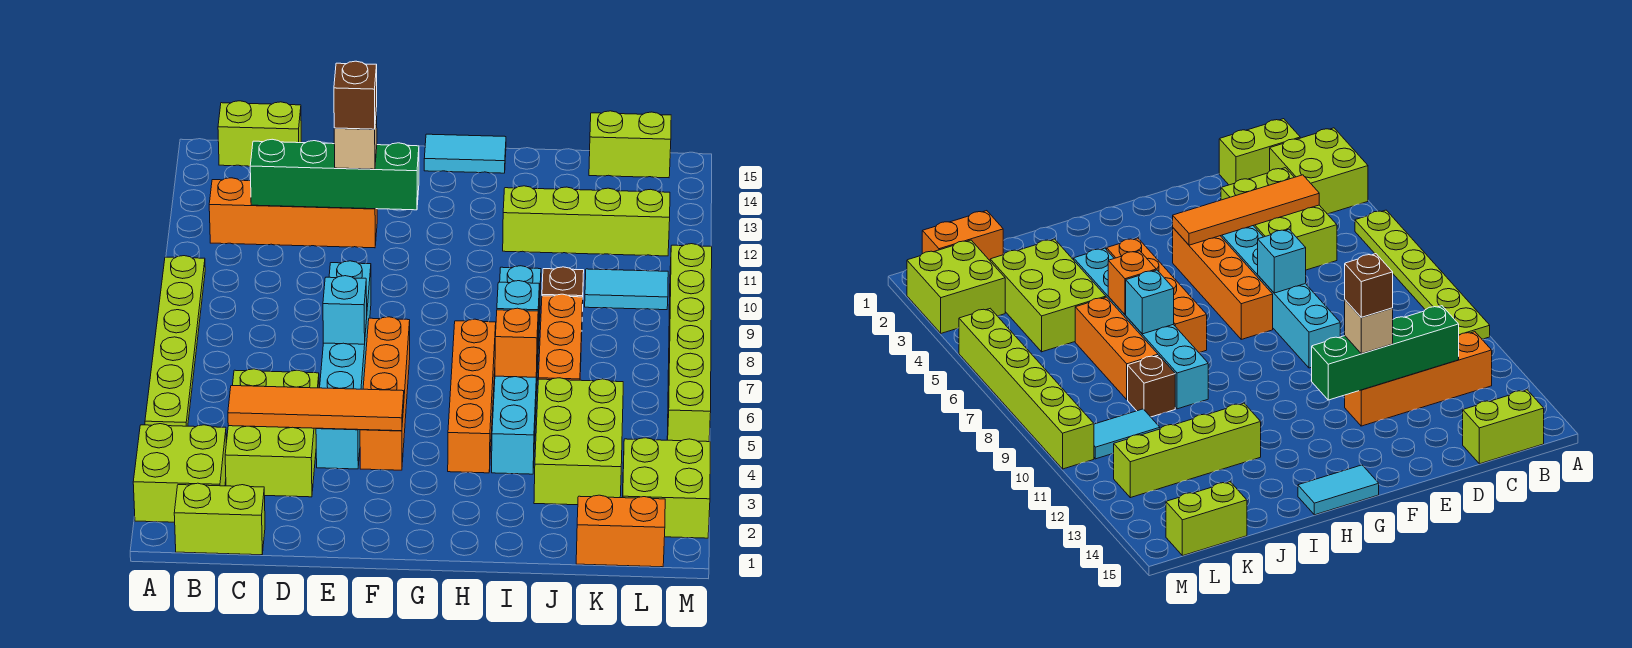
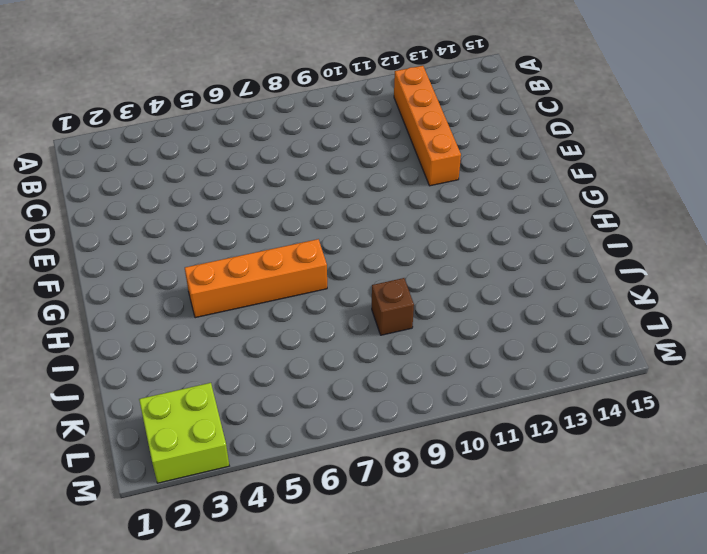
none -> lime 2x2 brick [133,424,226,522]
none -> lime 1x6 plate [145,256,205,426]
none -> lime 1x2 brick [174,483,265,555]

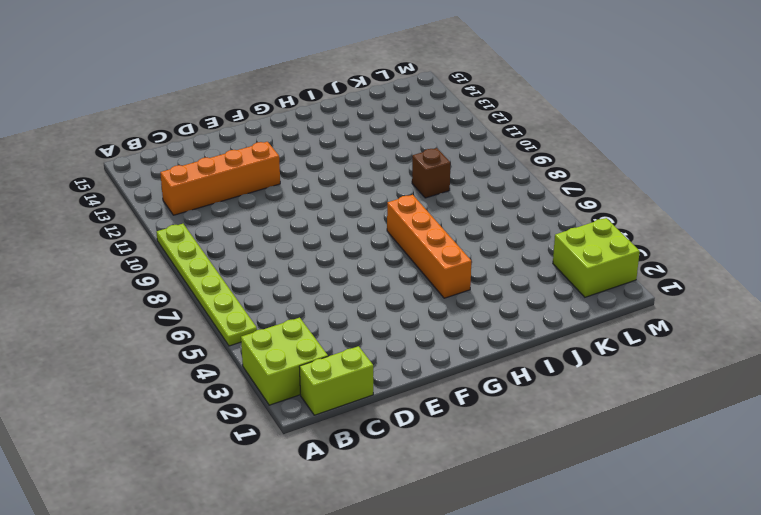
none -> lime 1x2 brick [218,101,301,166]
none -> lime 2x3 brick [225,369,319,497]
none -> cyan 1x6 brick [316,261,371,469]

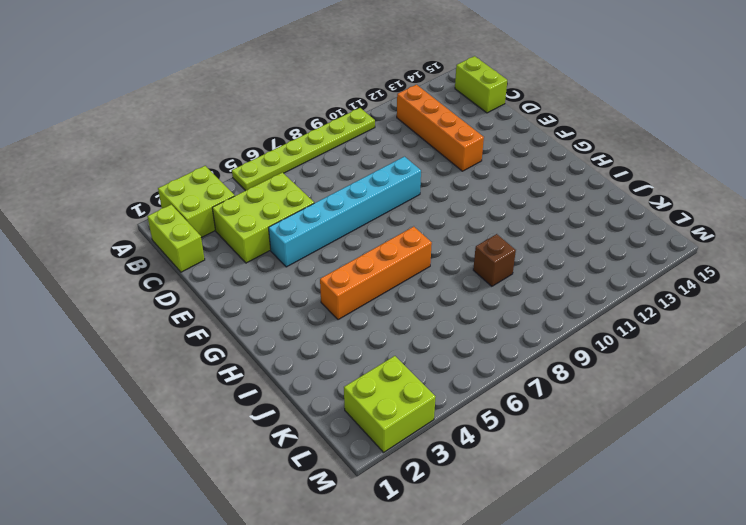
none -> orange 1x4 brick [360,317,410,470]
none -> cyan 1x2 tile [424,134,506,173]
none -> cyan 1x6 brick [492,266,541,474]

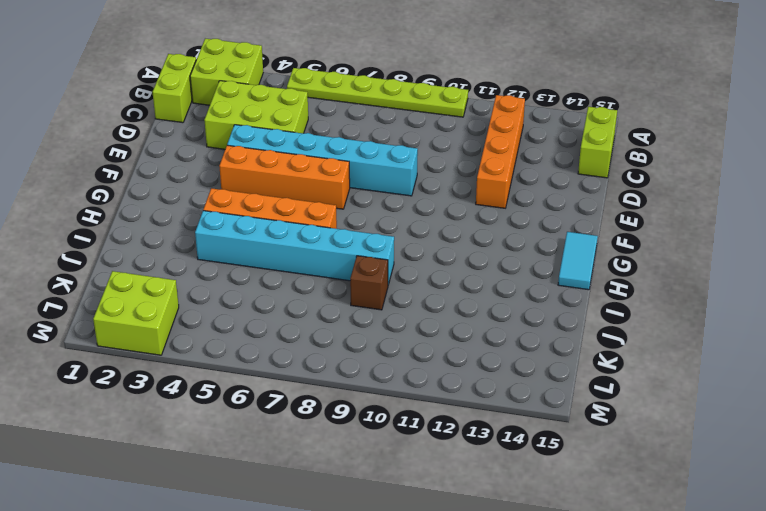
none -> lime 1x4 brick [503,186,670,256]
none -> lime 2x3 brick [534,378,623,505]
none -> orange 1x3 brick [538,294,583,380]

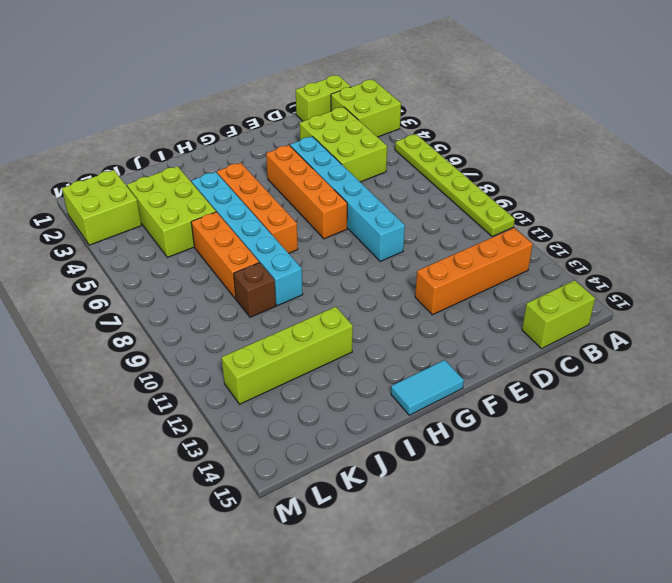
none -> orange 1x2 brick [576,495,665,567]
none -> cyan 1x2 tile [585,269,668,310]
none -> lime 1x2 brick [589,111,671,178]

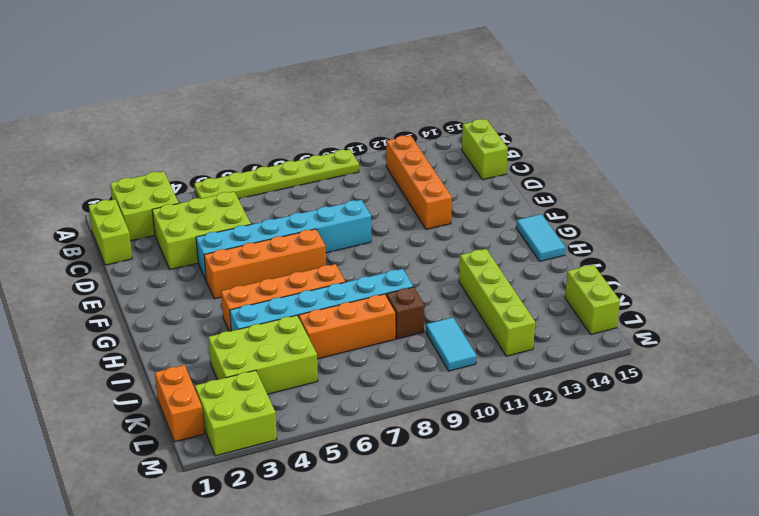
none -> lime 1x6 brick [667,244,712,442]
none -> orange 1x4 tile [228,386,404,431]
none -> green 1x4 brick [250,139,419,210]

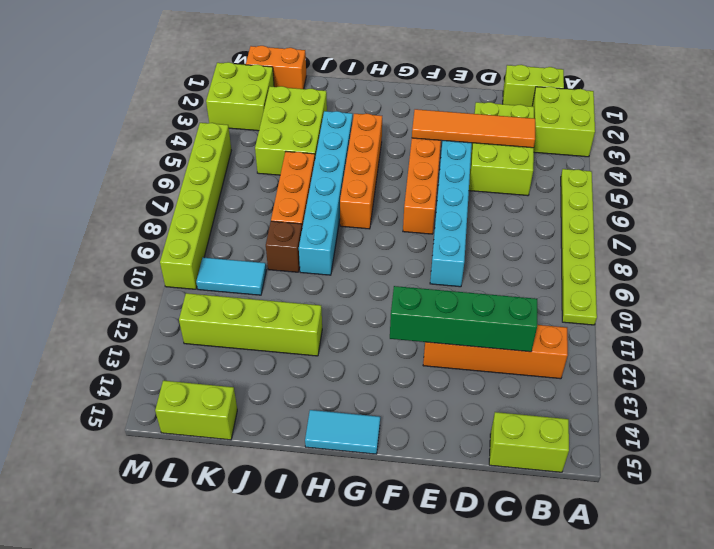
none -> cyan 1x1 brick [323,276,367,344]
none -> orange 1x1 brick [495,308,538,377]
none -> cyan 1x1 brick [497,281,539,328]

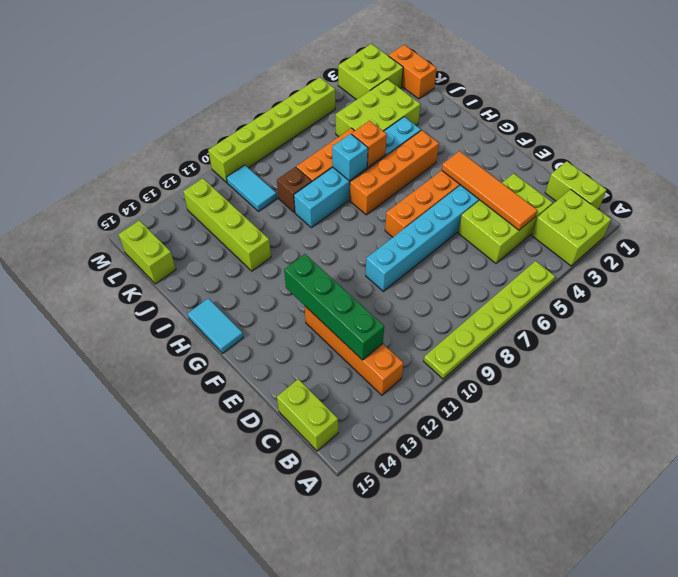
none -> cyan 1x1 brick [323,276,367,344]
none -> tan 1x1 brick [334,108,377,169]
none -> brown 1x1 brick [334,61,377,129]

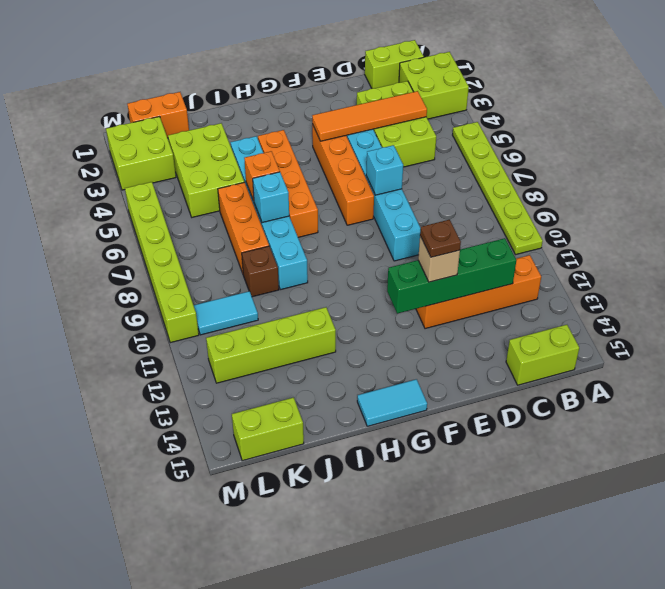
brown 1x1 plate [420,220,461,257] -> brown 1x1 brick [334,61,377,129]

